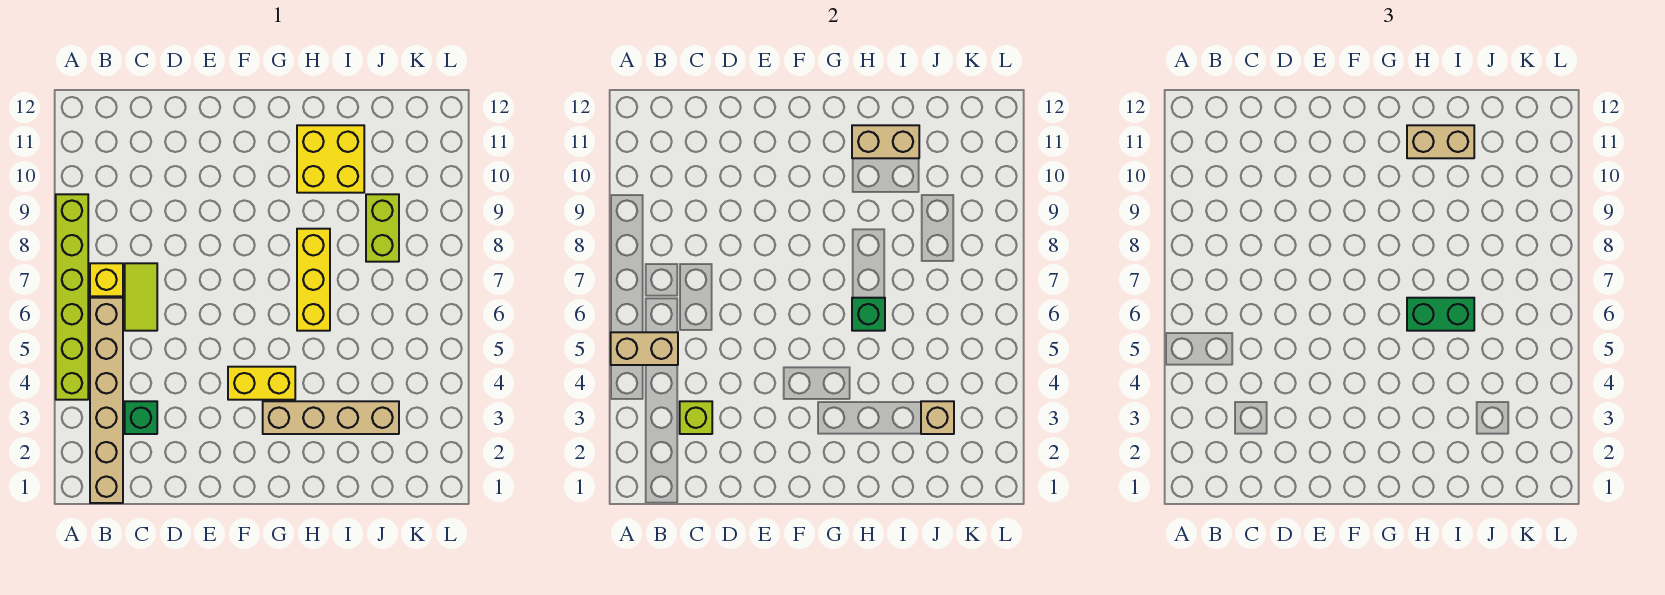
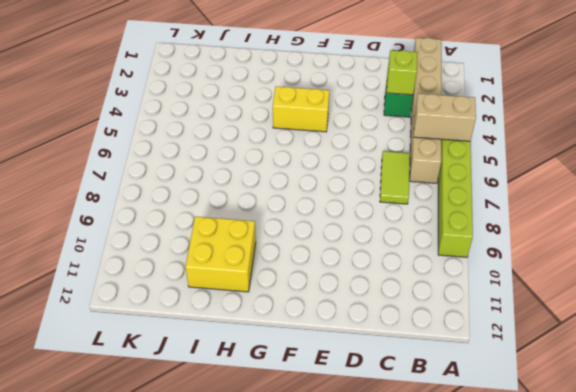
none -> yellow 1x1 brick [90,263,123,296]
none -> tan 1x4 brick [263,401,399,434]
none -> yellow 1x3 brick [297,229,330,331]

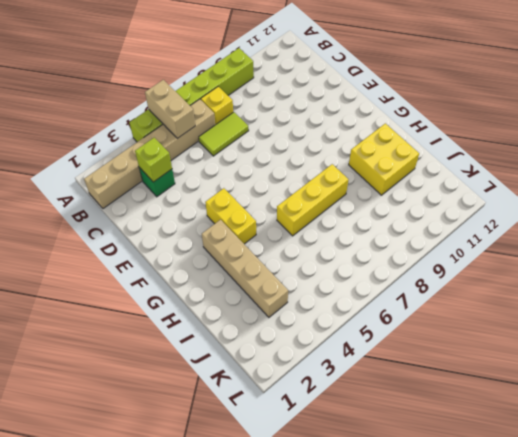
none -> lime 1x2 brick [366,194,399,262]
none -> green 1x1 brick [852,298,885,331]
none -> tan 1x2 brick [852,125,919,158]

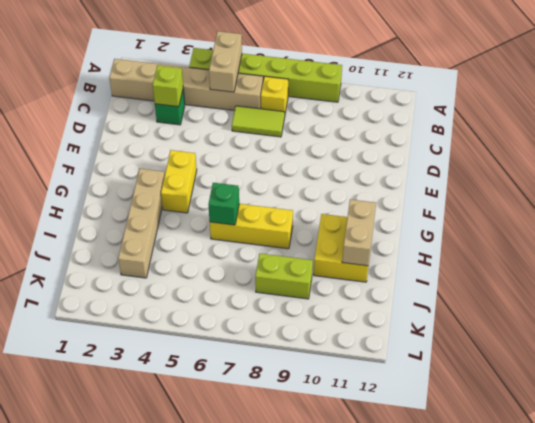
none -> tan 1x1 brick [921,401,954,434]
none -> green 1x2 brick [1407,298,1474,331]
none -> tan 1x2 brick [1407,125,1474,158]

